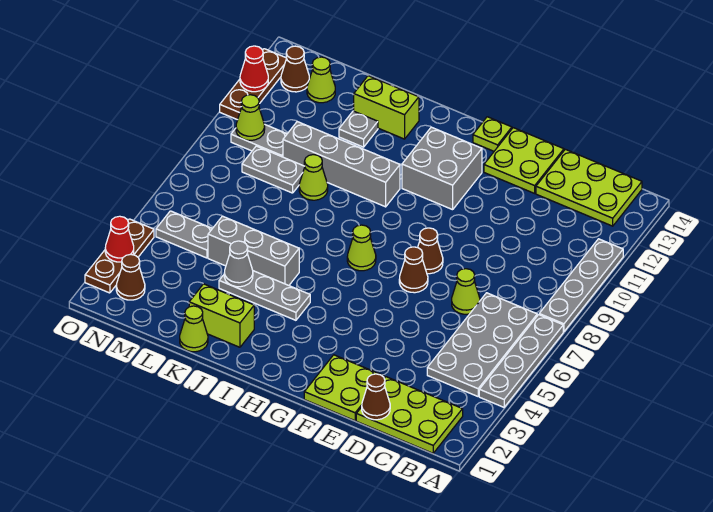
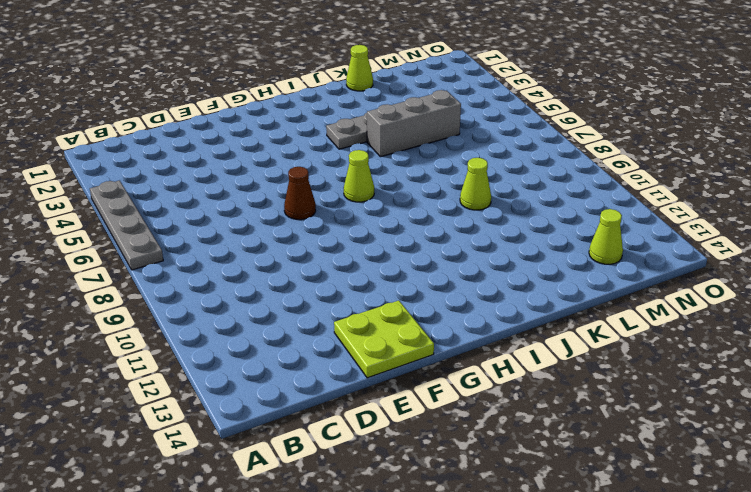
none -> grey 1x4 plate [539,239,623,332]
none -> lime 2x3 plate [356,377,463,453]
none -> grey 2x4 plate [427,293,537,396]
none -> lime 2x3 plate [536,149,642,226]

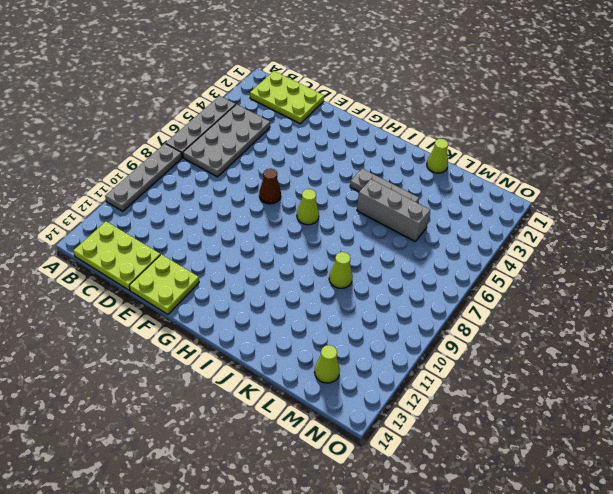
none -> lime 1x1 cone [452,269,480,314]
none -> lime 2x2 plate [304,355,384,421]
none -> brown 1x1 cone [418,228,443,274]
none -> grey 2x2 brick [402,127,482,210]

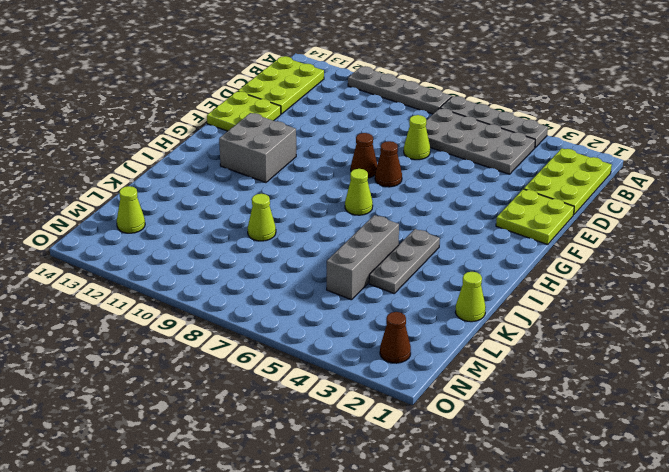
none -> lime 1x1 plate [473,117,512,151]
none -> grey 1x4 brick [283,122,400,207]
none -> lime 1x2 brick [189,284,254,347]
none -> lime 1x2 brick [354,76,419,139]

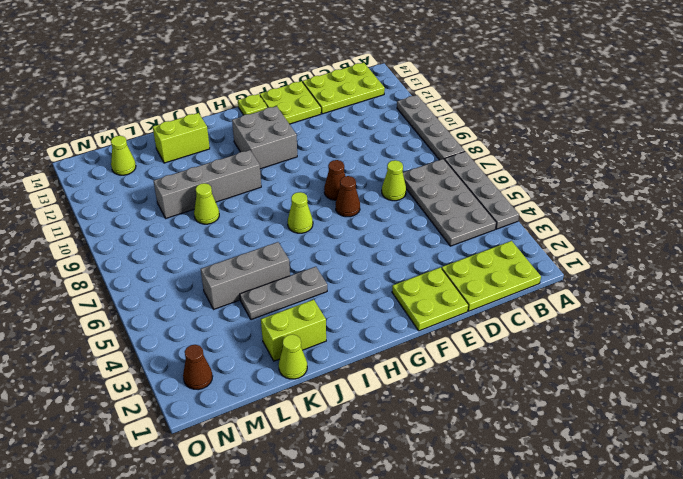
none -> grey 1x1 plate [339,111,378,147]
none -> grey 1x2 plate [242,146,305,193]
none -> grey 1x2 plate [156,211,212,258]
none -> grey 1x2 plate [231,125,287,157]

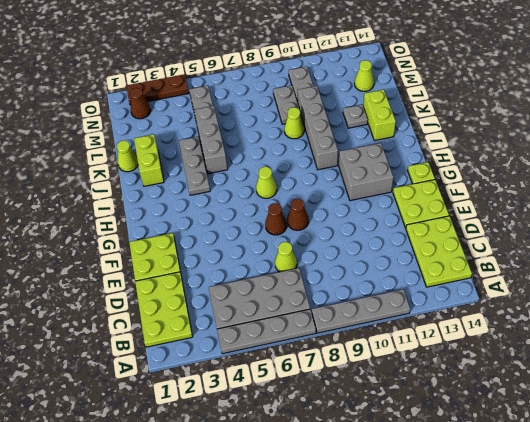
none -> brown 1x1 cone [281,46,309,92]
none -> brown 1x3 plate [220,49,287,120]
none -> brown 1x1 cone [362,374,390,420]
none -> grey 1x1 cone [224,241,253,287]

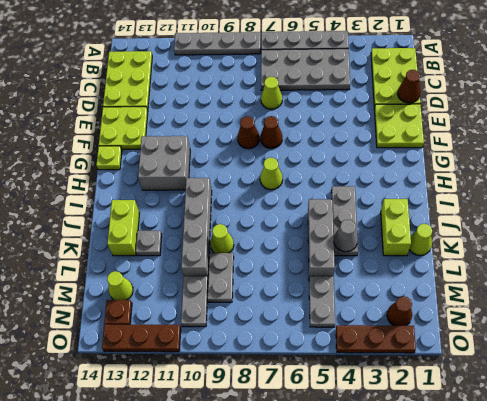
brown 1x1 plate [104,300,132,325] -> brown 1x1 cone [281,46,309,92]
none -> lime 1x1 cone [236,95,265,140]
none -> red 1x1 cone [105,216,134,262]
none -> red 1x1 cone [240,46,268,92]

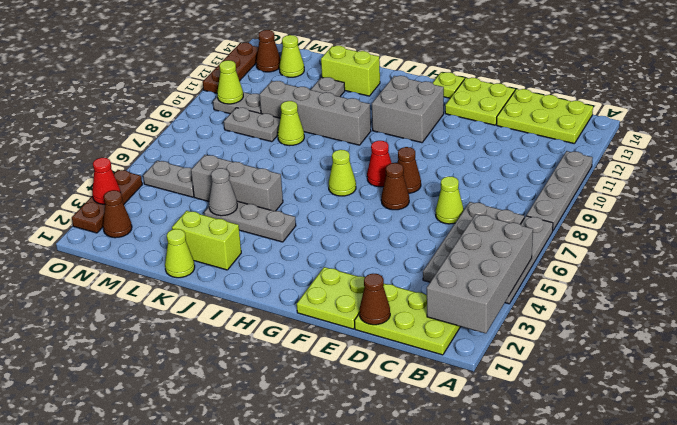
grey 2x4 brick [427,214,533,333] -> none
red 1x1 cone [367,141,391,187] -> red 1x1 cone moved to [240,46,268,92]

